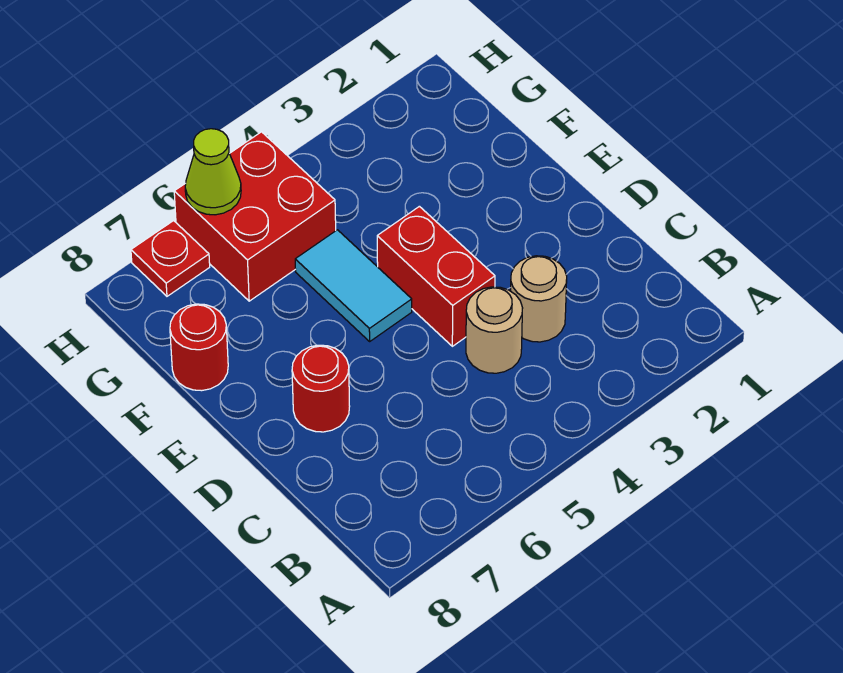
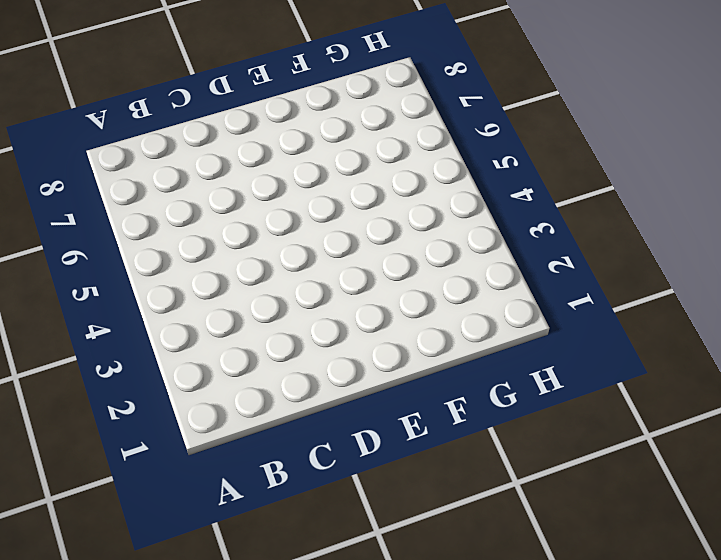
none -> tan 1x1 round brick [511,256,567,342]
none -> tan 1x1 round brick [466,287,522,373]

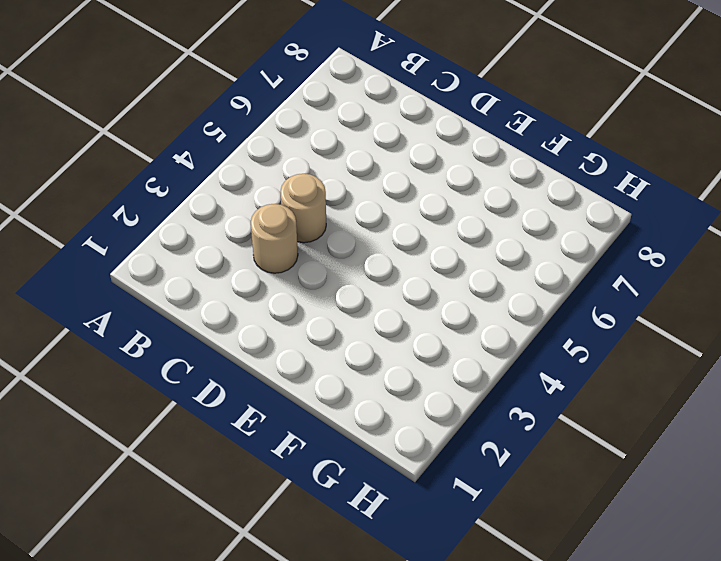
none -> red 1x2 brick [377,206,495,346]
none -> red 1x1 round brick [292,345,350,432]

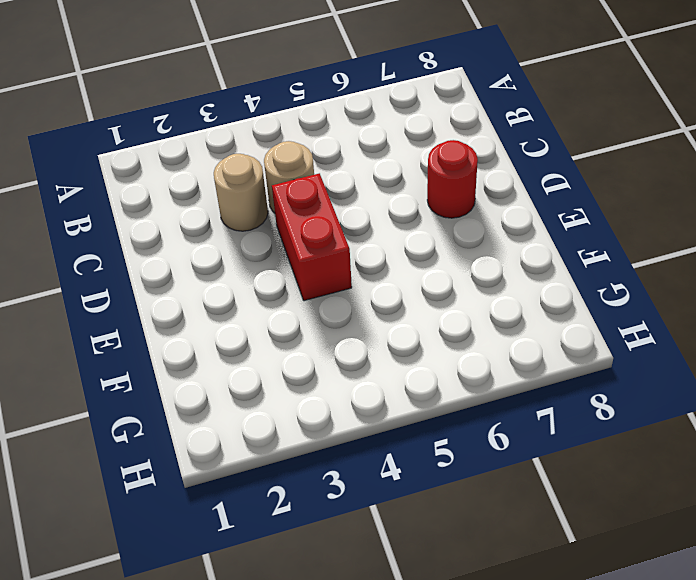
none -> cyan 1x2 tile [295,230,412,341]
none -> red 1x1 round brick [170,304,228,391]

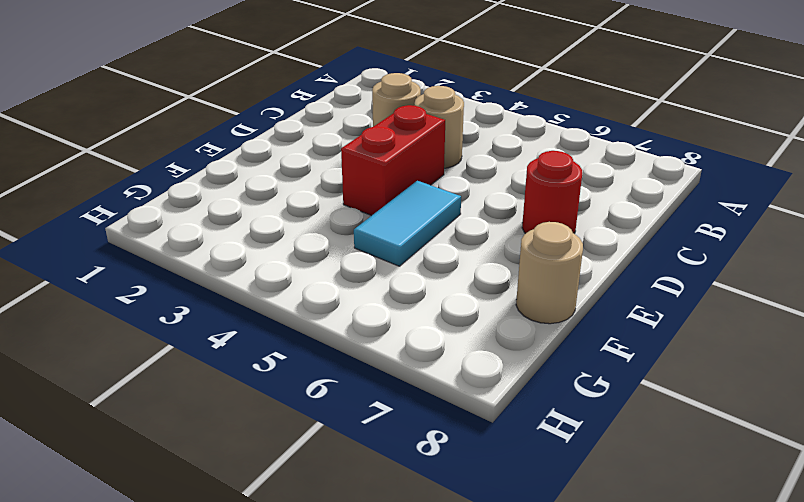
tan 1x1 round brick [516,222,583,324] -> red 1x1 round brick [170,304,228,391]
none -> red 2x2 brick [174,132,336,301]
none -> red 1x1 plate [131,221,210,296]

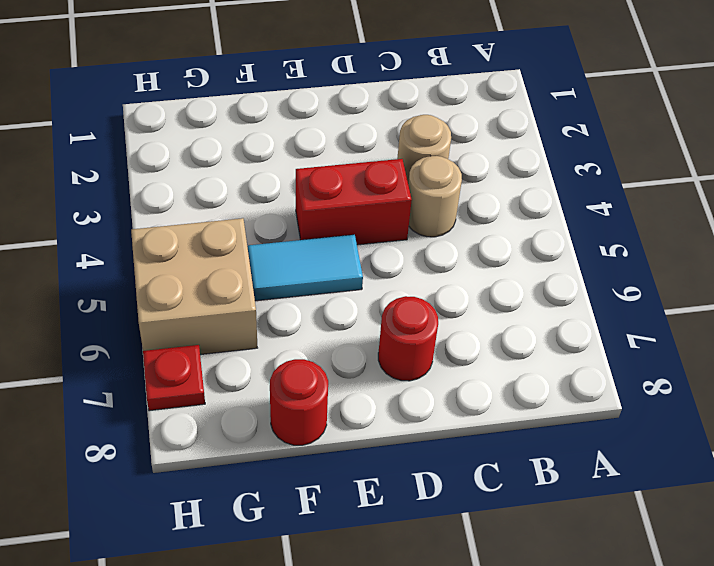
tan 2x2 brick [131,218,257,355] -> red 2x2 brick [174,132,336,301]
none -> lime 1x1 cone [185,129,241,215]

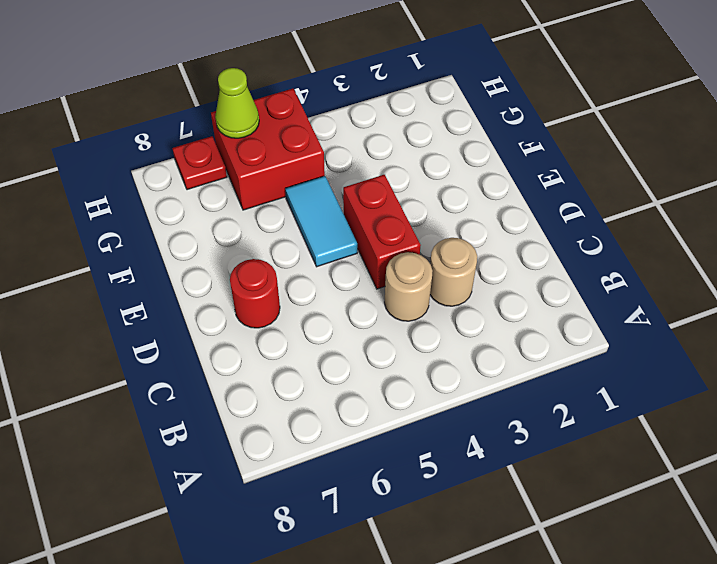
none -> red 1x1 round brick [170,304,228,391]

